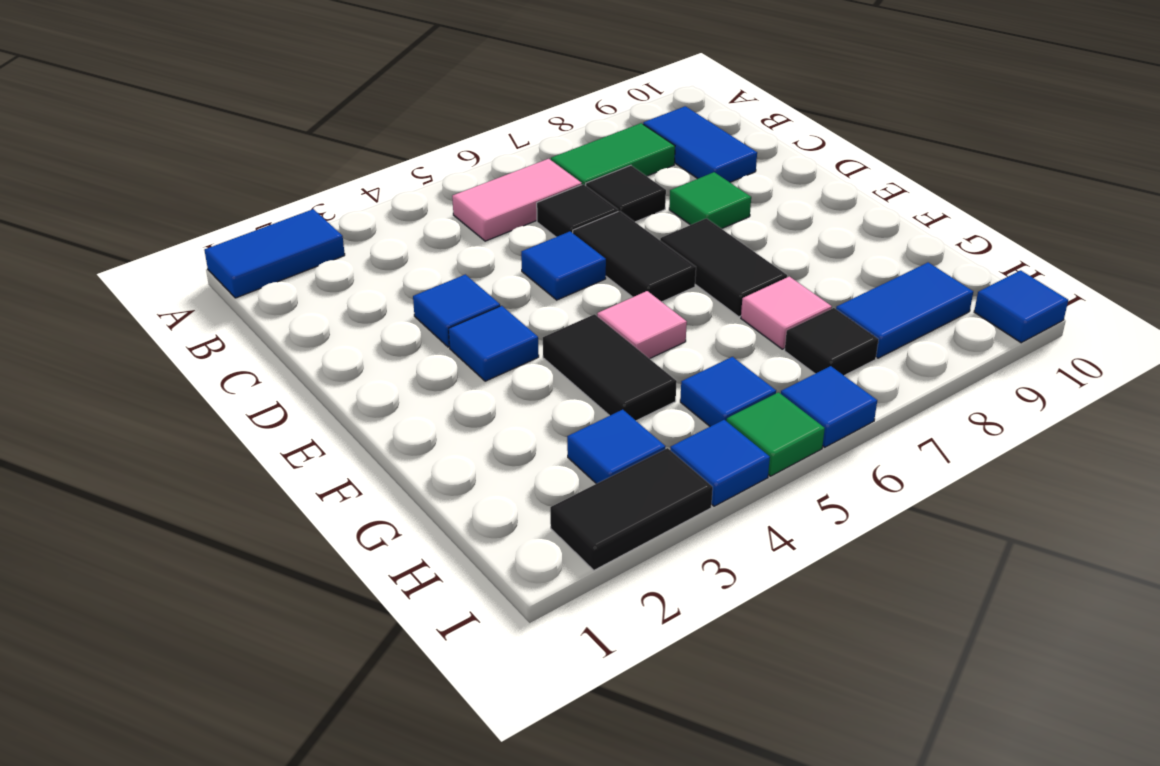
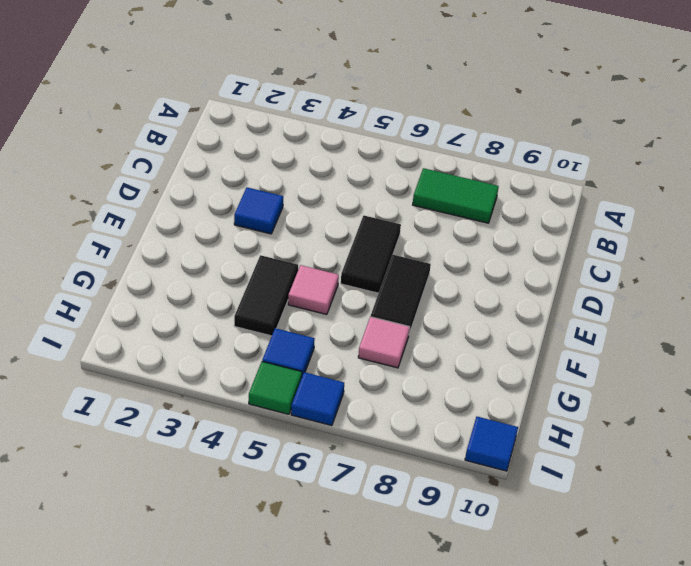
none -> blue 1x2 tile [204,209,345,298]
none -> pink 1x2 tile [452,159,582,241]
none -> blue 1x2 tile [643,106,757,182]

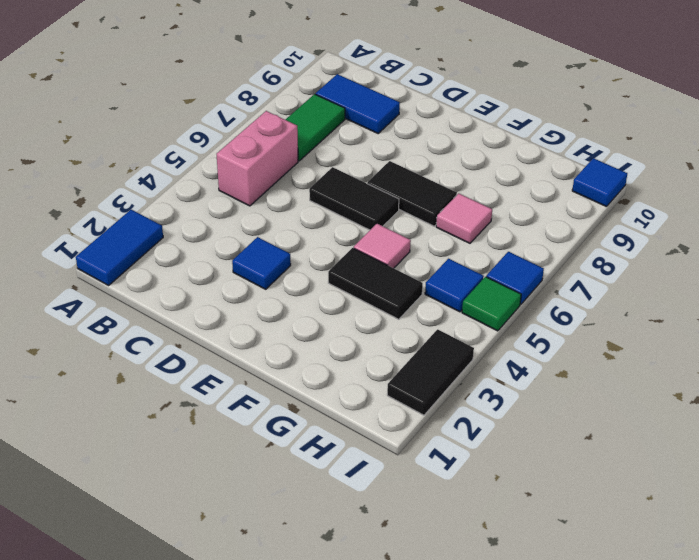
pink 1x2 brick [217,111,298,206] -> pink 1x2 tile [452,159,582,241]
none -> black 1x1 tile [537,184,618,237]
none -> black 1x1 tile [586,165,666,222]
none -> blue 1x1 tile [521,232,606,300]

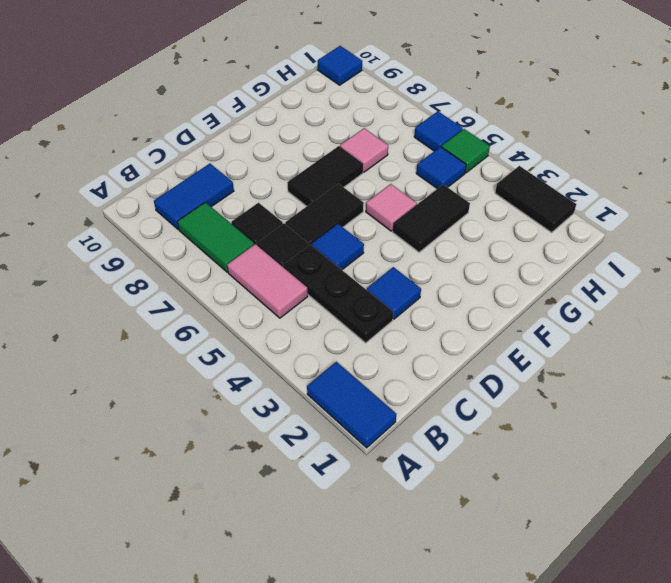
black 1x3 plate [283,245,393,343] -> none
none -> green 1x1 tile [669,172,751,229]
none -> blue 1x1 tile [449,306,539,381]
none -> blue 1x1 tile [567,410,665,484]

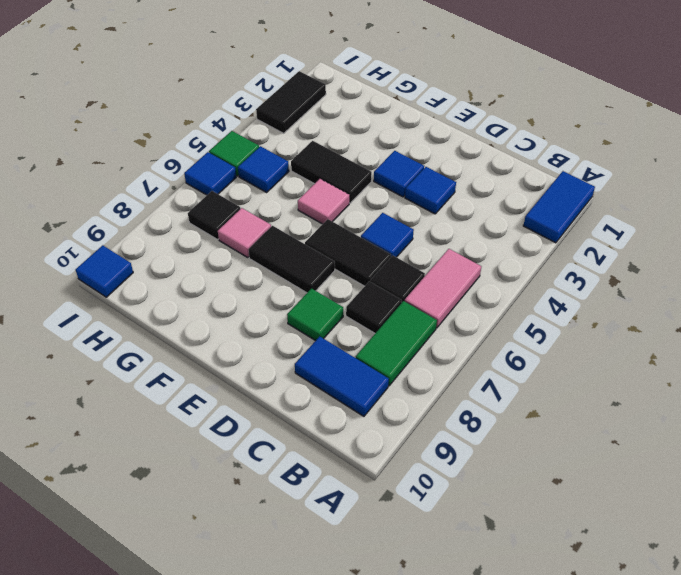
none -> blue 1x1 tile [567,410,665,484]
none -> blue 1x2 tile [836,262,973,358]
none -> blue 1x1 tile [670,420,770,506]

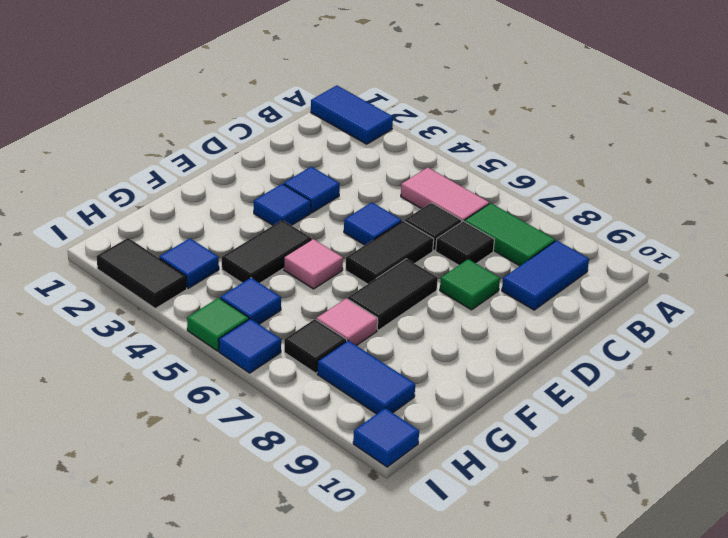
none -> blue 1x1 tile [670,420,770,506]

